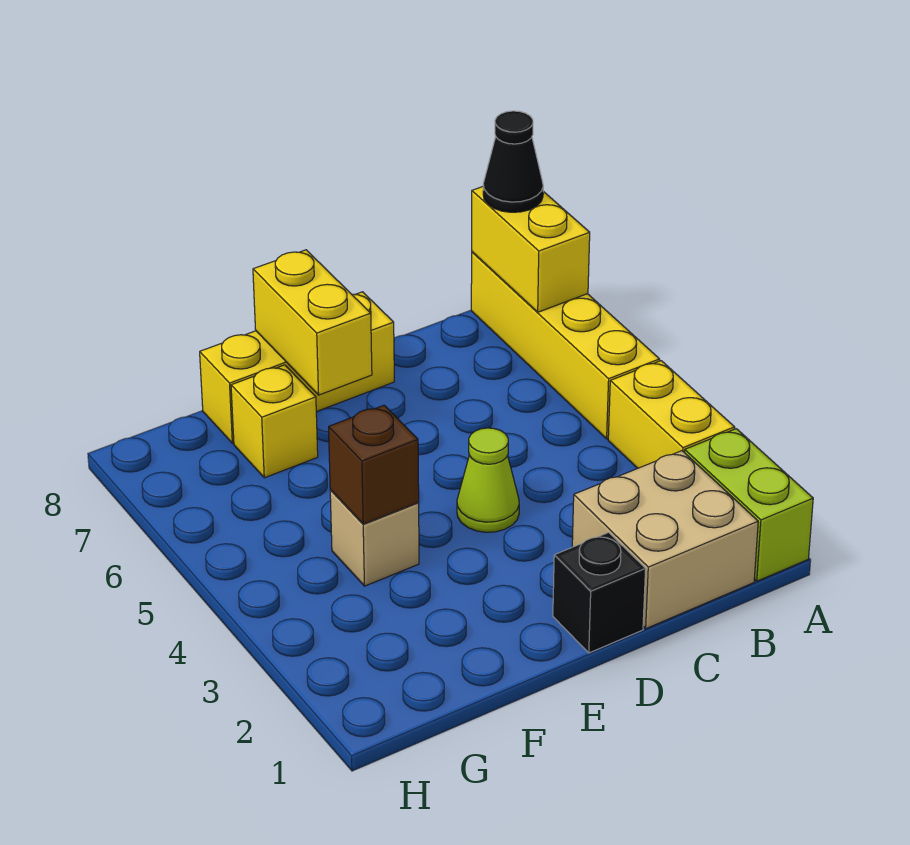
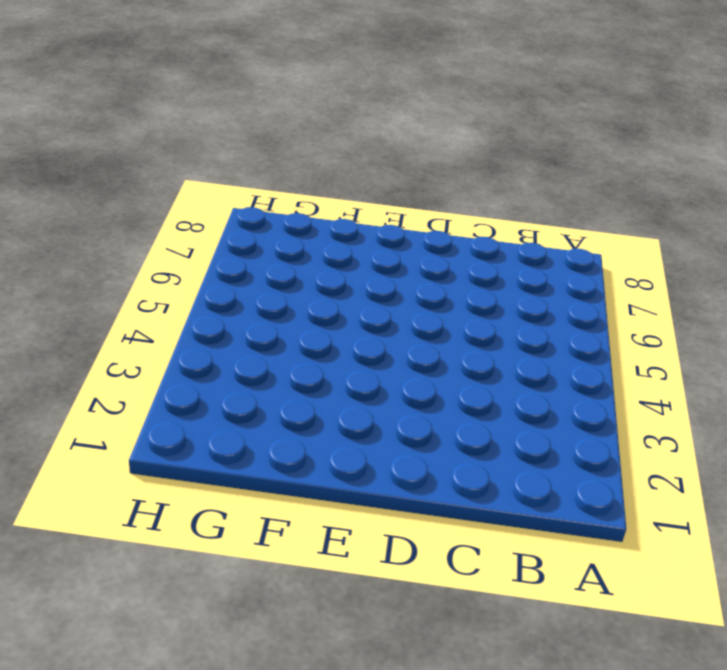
none -> lime 1x2 brick [685,429,813,581]
none -> yellow 1x2 brick [608,361,735,468]
none -> yellow 1x4 brick [471,252,660,439]

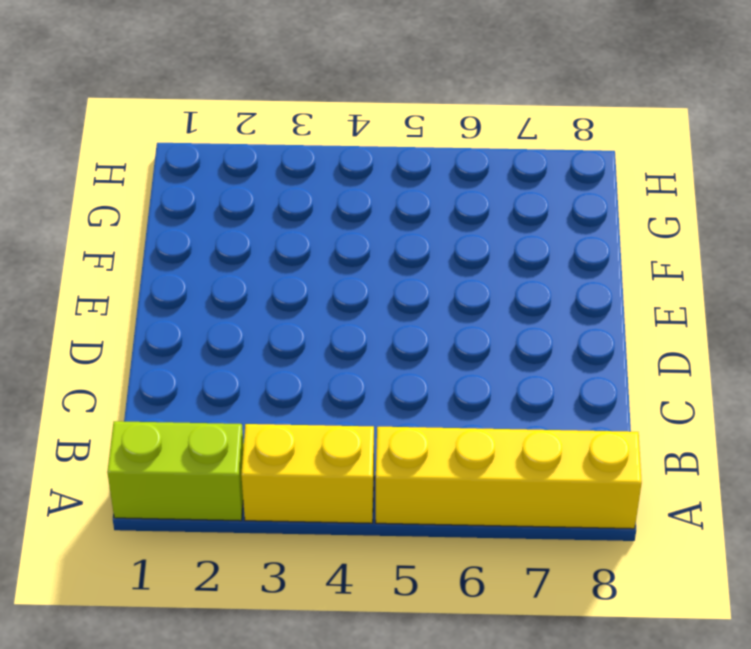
none -> tan 2x2 brick [572,451,758,629]
none -> black 1x1 brick [553,532,646,653]
none -> lime 1x1 cone [457,428,519,532]

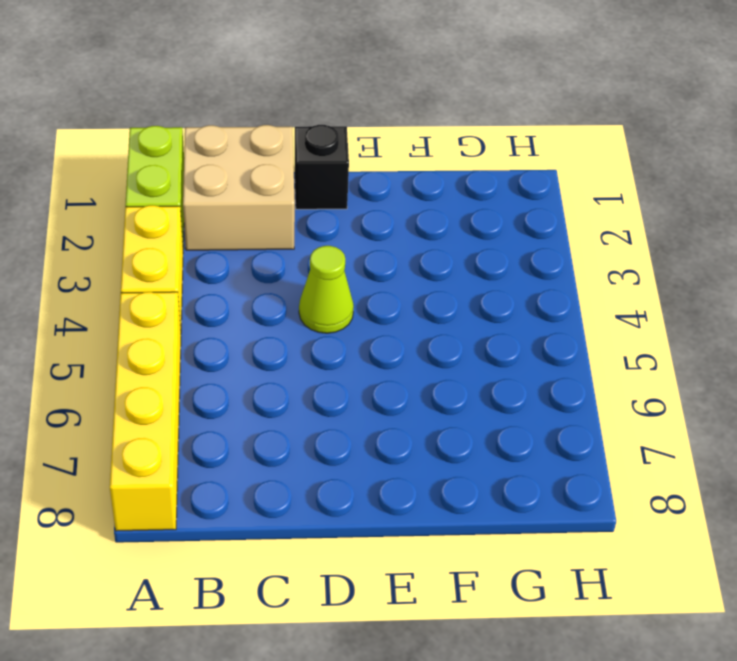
none -> yellow 1x3 brick [200,292,394,443]
none -> tan 1x1 brick [330,490,419,586]
none -> yellow 1x1 brick [231,365,318,478]

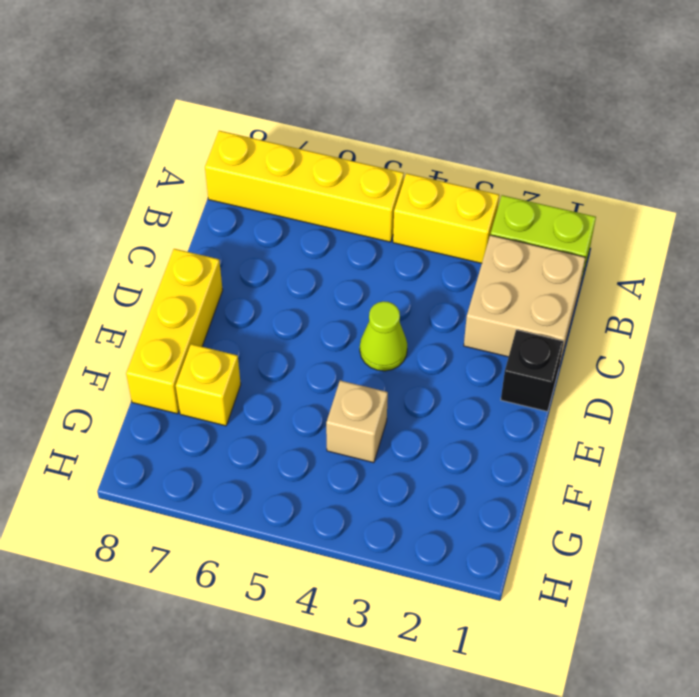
none -> yellow 1x2 brick [472,187,590,312]
none -> yellow 1x2 brick [253,250,372,395]
none -> brown 1x1 brick [329,405,419,524]

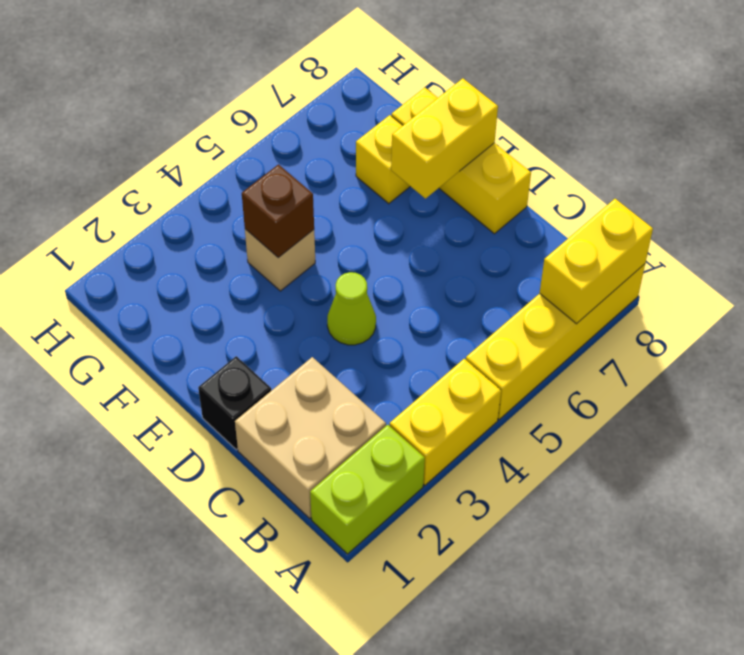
none -> black 1x1 cone [483,111,543,212]

